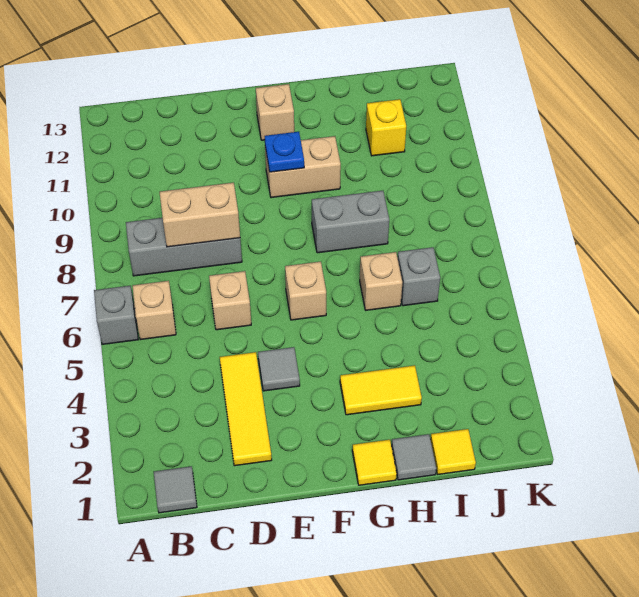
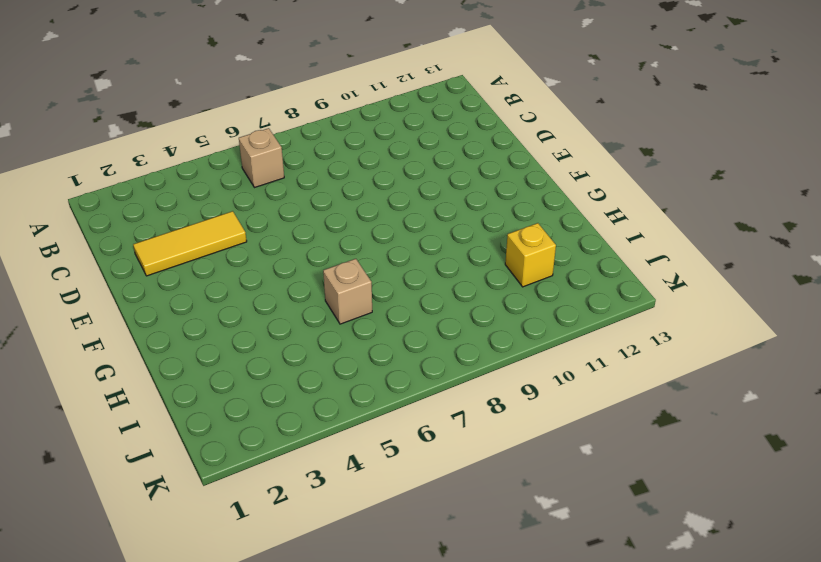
none -> grey 1x1 brick [94,286,138,344]
none -> grey 1x1 tile [154,466,197,513]
none -> grey 1x3 brick [126,218,242,276]

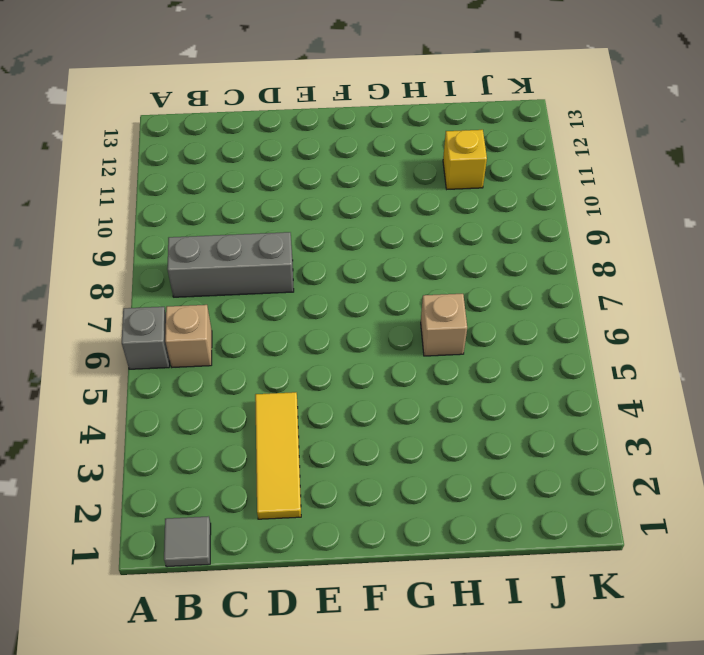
none -> tan 1x1 brick [209,271,251,330]
none -> grey 1x1 tile [258,347,300,391]
none -> tan 1x1 brick [285,262,326,320]

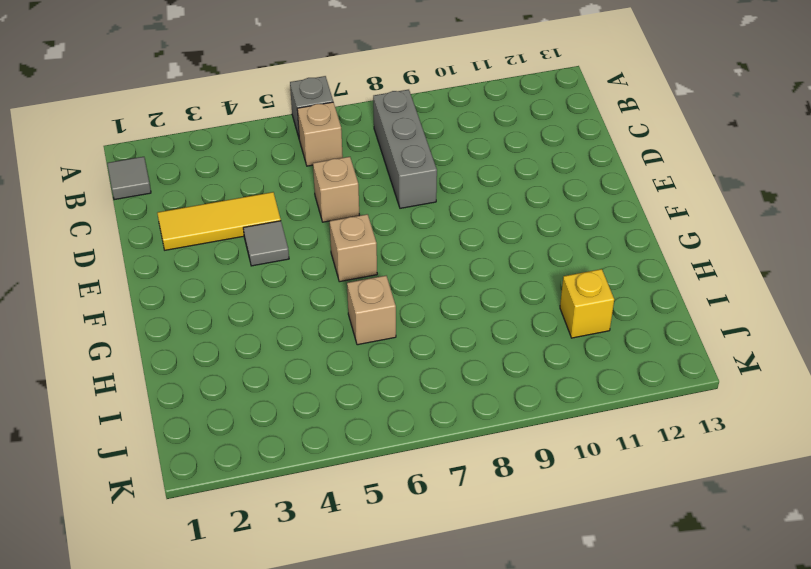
none -> tan 1x2 brick [265,136,341,198]
none -> tan 1x1 brick [256,84,294,140]
none -> yellow 1x1 tile [352,440,397,485]

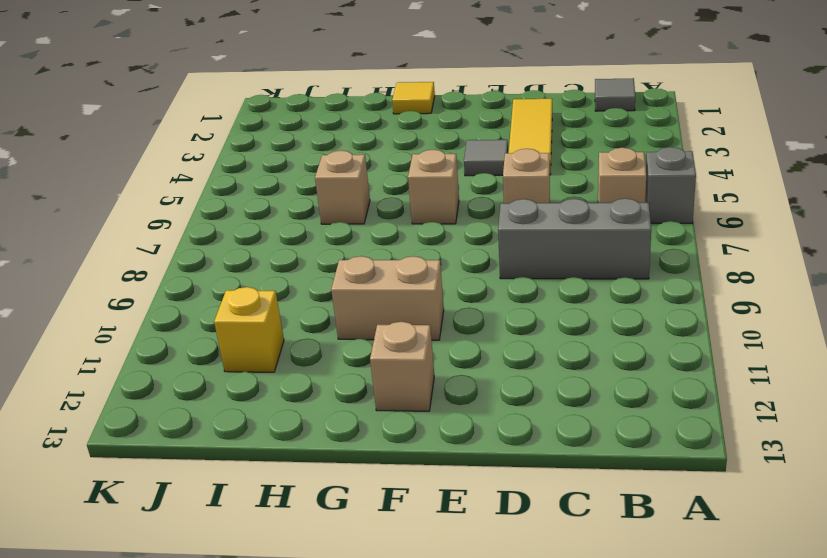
none -> yellow 1x2 tile [340,365,422,415]
none -> grey 1x2 brick [312,191,389,253]
none -> grey 1x1 tile [391,434,436,480]

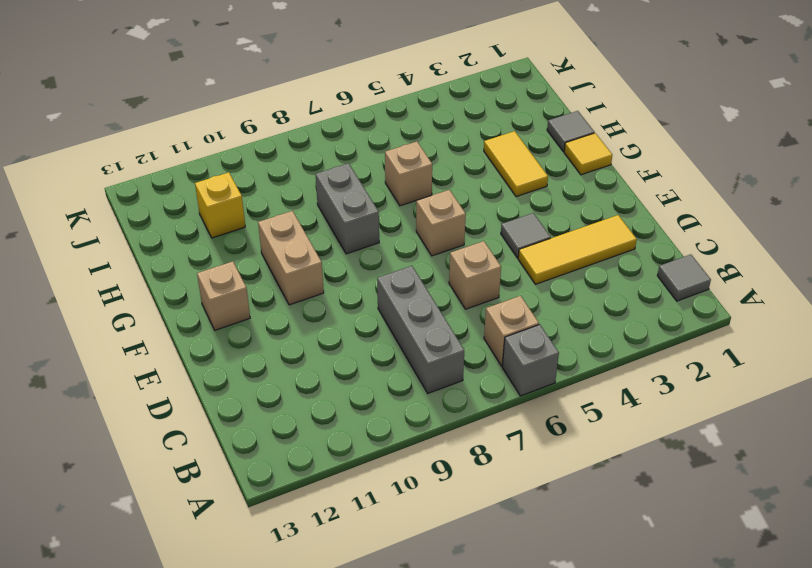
none -> yellow 1x1 tile [430,429,476,474]
none -> grey 1x1 brick [398,247,440,306]
none -> tan 1x2 brick [160,183,240,247]

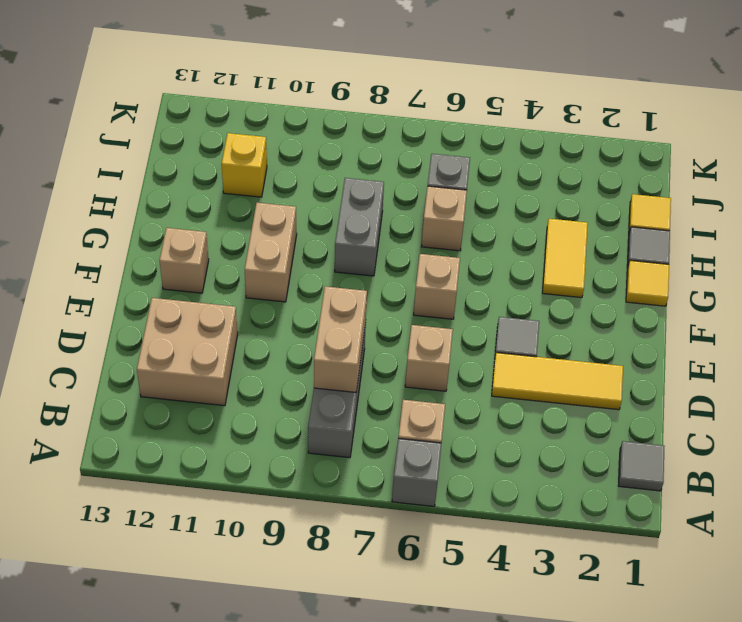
tan 2x2 brick [137,298,238,406] -> none
none -> blue 1x1 plate [265,132,304,172]

